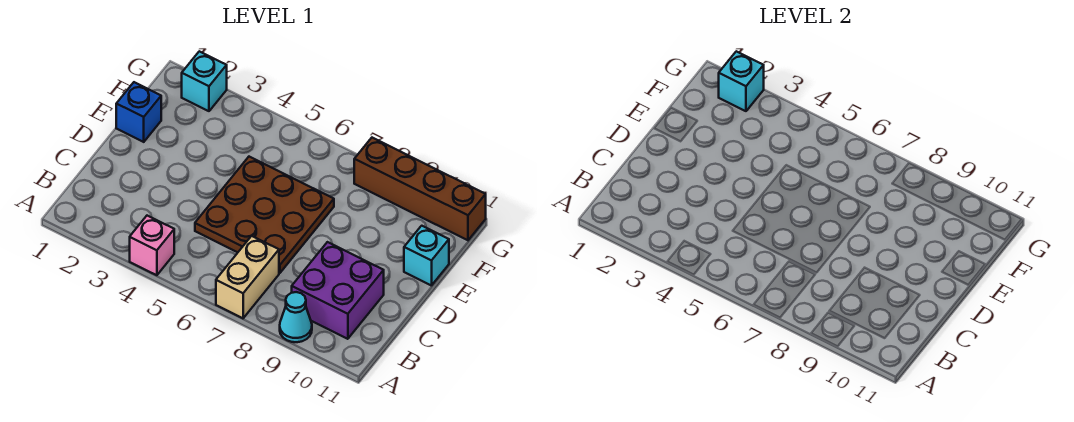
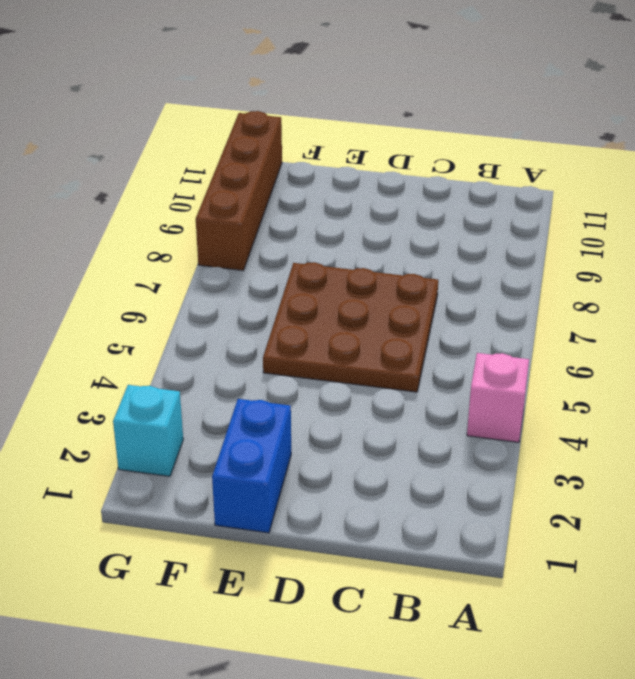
blue 1x2 brick [212,399,291,533] -> blue 1x1 brick [116,82,161,142]
none -> tan 1x2 brick [216,236,279,318]
none -> cyan 1x1 cone [280,292,312,342]

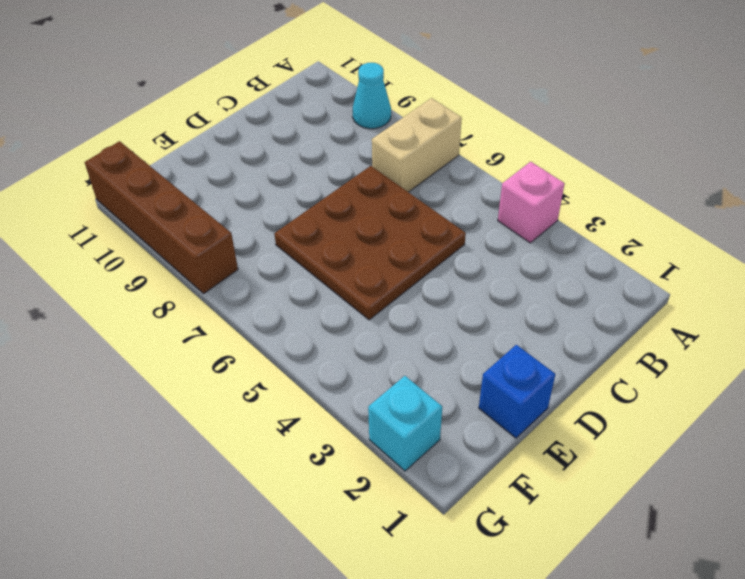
none -> purple 2x2 brick [292,242,384,339]
none -> cyan 1x1 brick [404,226,449,286]

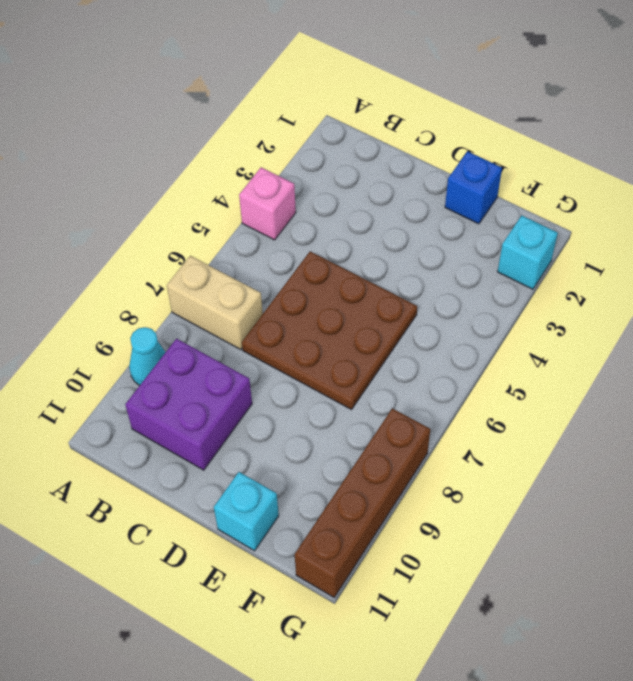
none -> cyan 1x1 brick [719,51,764,111]

